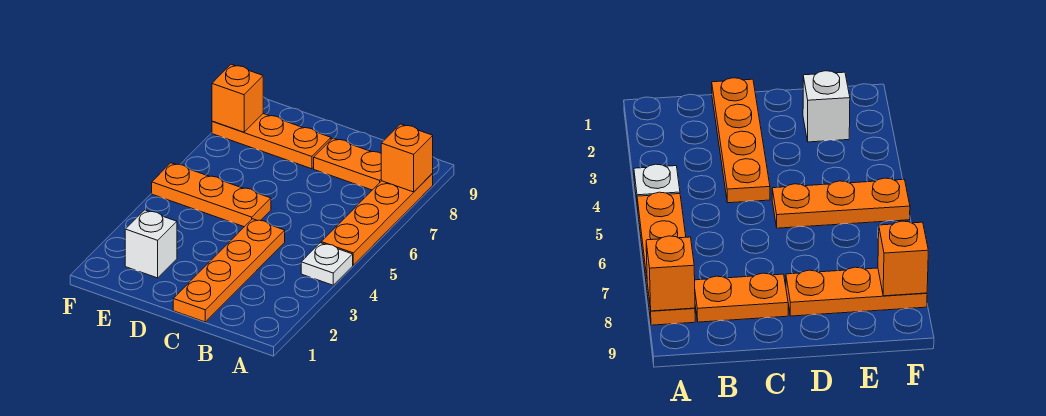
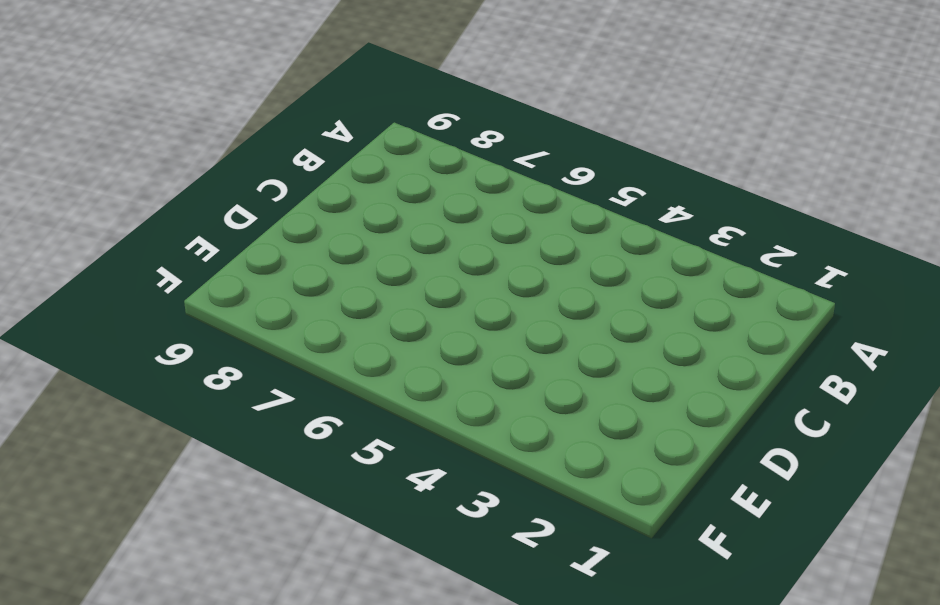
none -> white 1x1 plate [301,243,353,285]
none -> orange 1x4 plate [321,174,433,265]

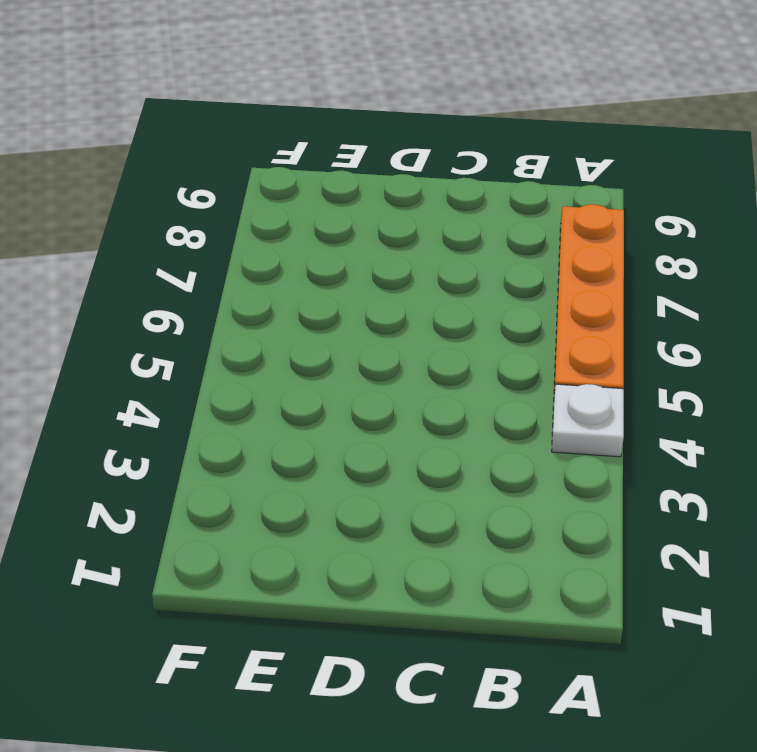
none -> orange 1x2 plate [314,138,381,190]
none -> orange 1x4 plate [173,219,285,322]

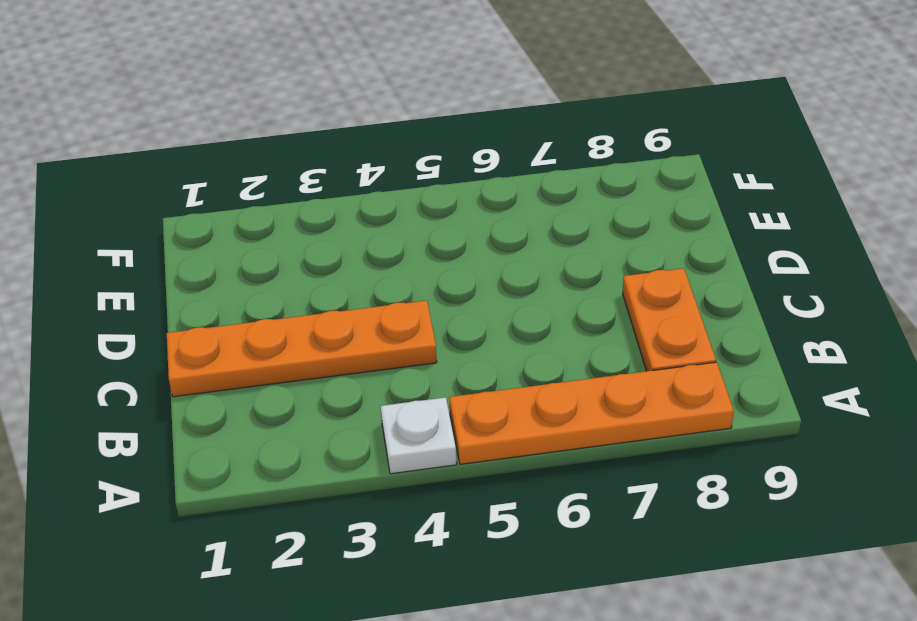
none -> orange 1x3 plate [152,163,271,227]
none -> orange 1x3 plate [212,114,331,169]

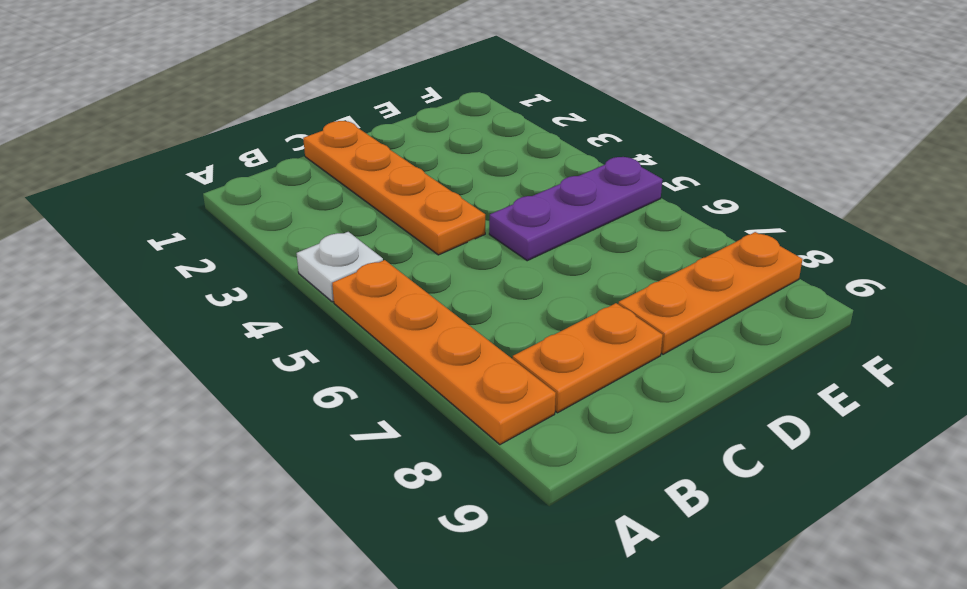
purple 1x3 plate [489,157,663,261] -> orange 1x3 plate [152,163,271,227]
none -> white 1x1 brick [125,210,177,278]
none -> orange 1x1 brick [381,124,433,192]

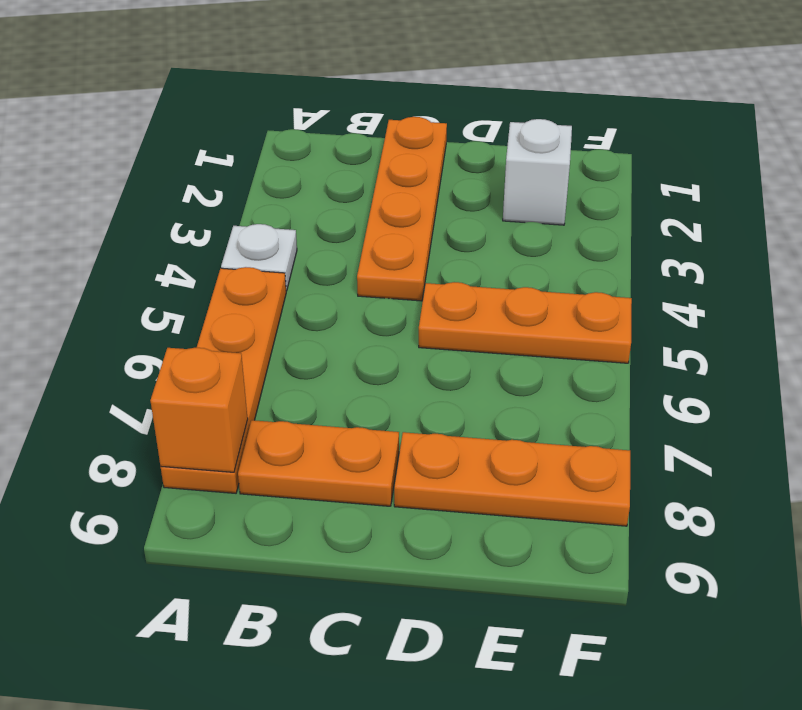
none -> orange 1x1 brick [212,64,263,132]

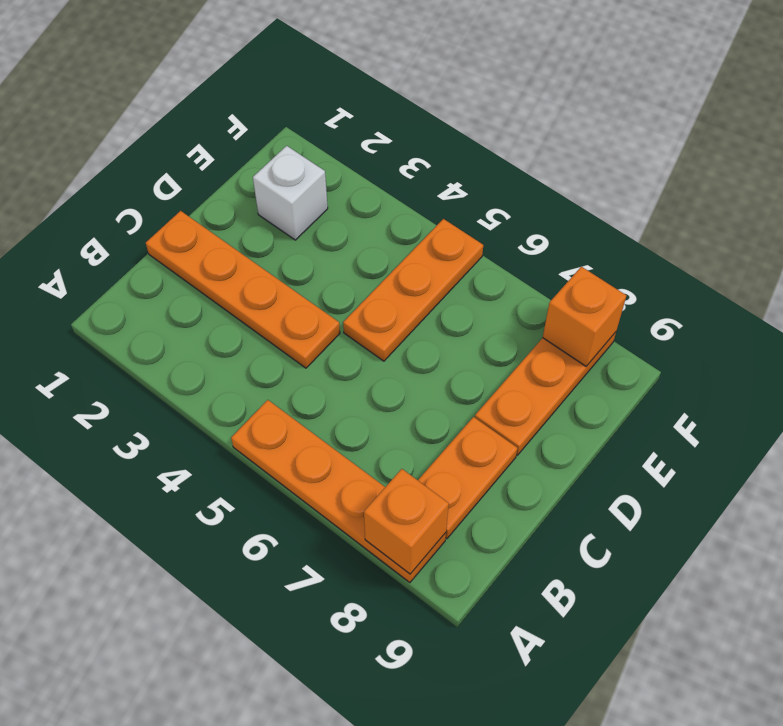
none -> white 1x1 plate [301,243,353,285]

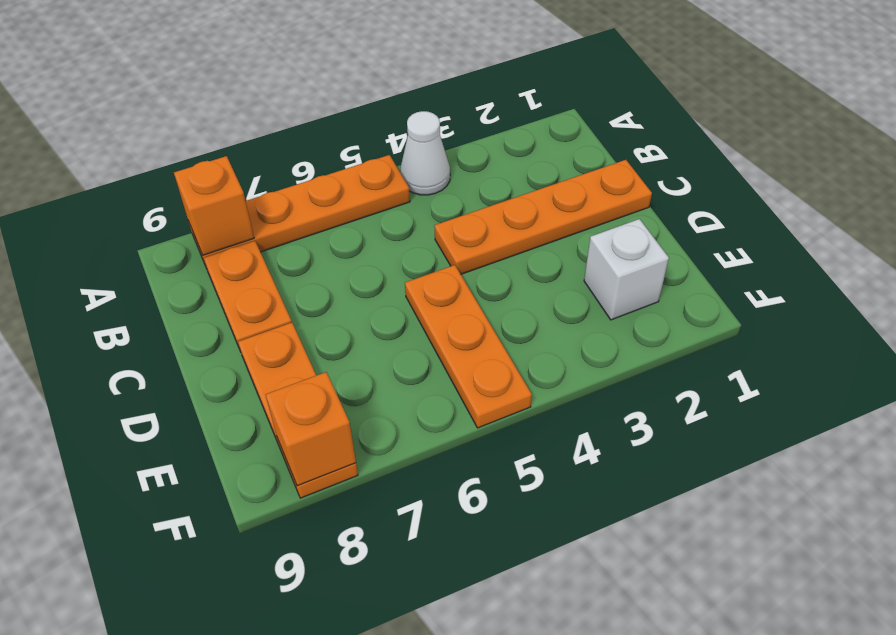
white 1x1 cone [400,111,450,195] -> white 1x1 plate [301,243,353,285]

